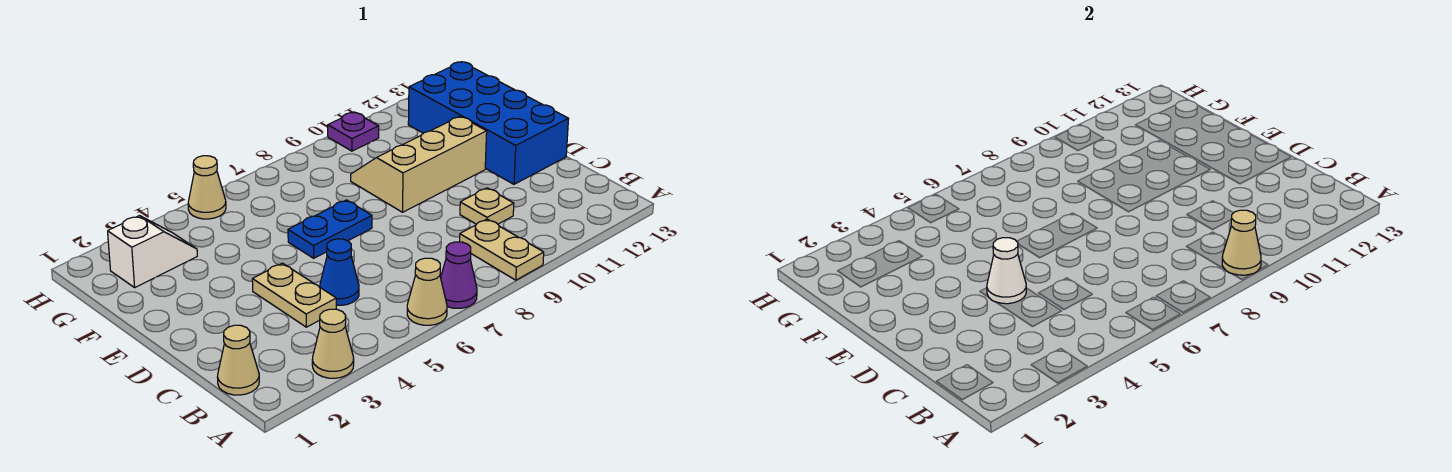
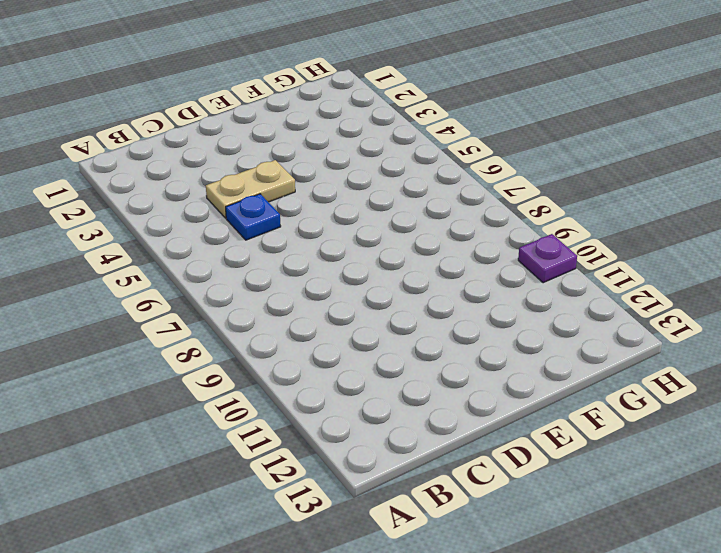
blue 1x1 plate [226,194,281,240] -> blue 1x1 cone [320,239,359,305]
none -> tan 1x1 cone [312,309,354,378]
none -> tan 1x1 cone [407,258,447,325]
none -> purple 1x1 cone [441,242,477,308]

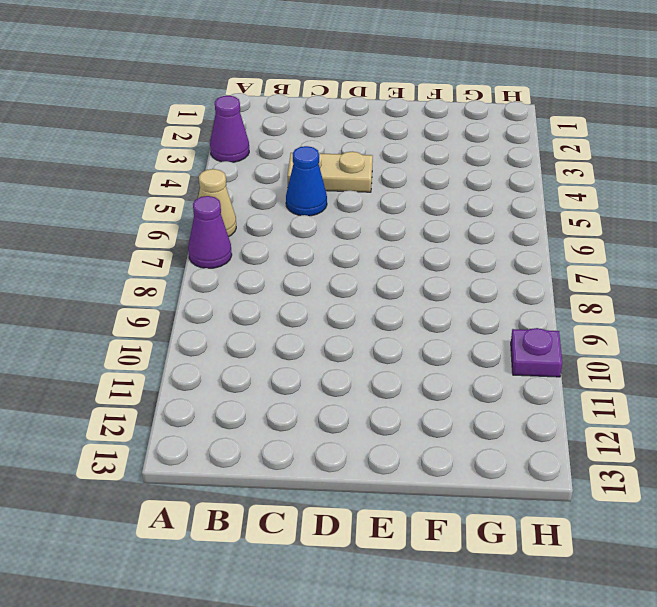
purple 1x1 cone [210,96,249,162] -> tan 1x1 cone [312,309,354,378]
none -> tan 1x2 plate [460,219,544,280]
none -> tan 1x1 cone [218,325,259,395]
none -> tan 1x1 plate [460,188,514,224]

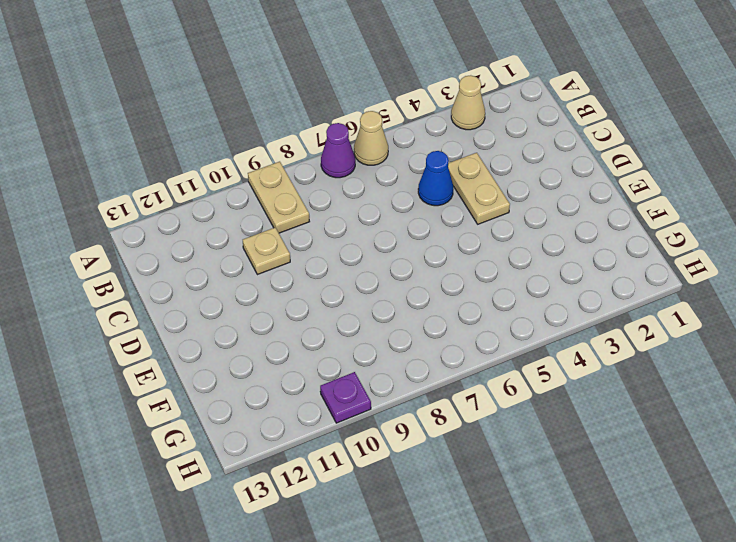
none -> tan 1x1 cone [218,325,259,395]
none -> blue 2x4 brick [408,62,568,184]
none -> blue 1x2 plate [288,200,372,258]

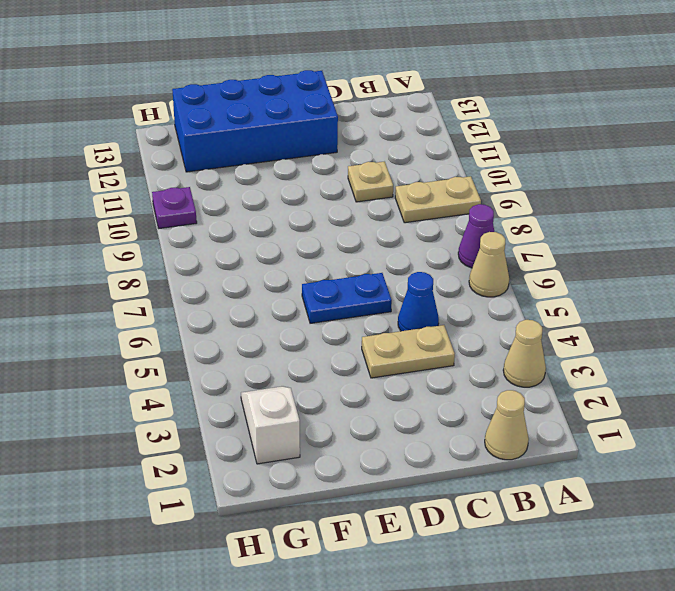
blue 1x2 plate [302,273,392,323] -> blue 1x2 plate turned to [288,200,372,258]
none -> tan 2x3 slope [351,116,487,212]
none -> tan 1x1 cone [188,156,226,219]
none -> tan 1x1 cone [1222,210,1261,275]

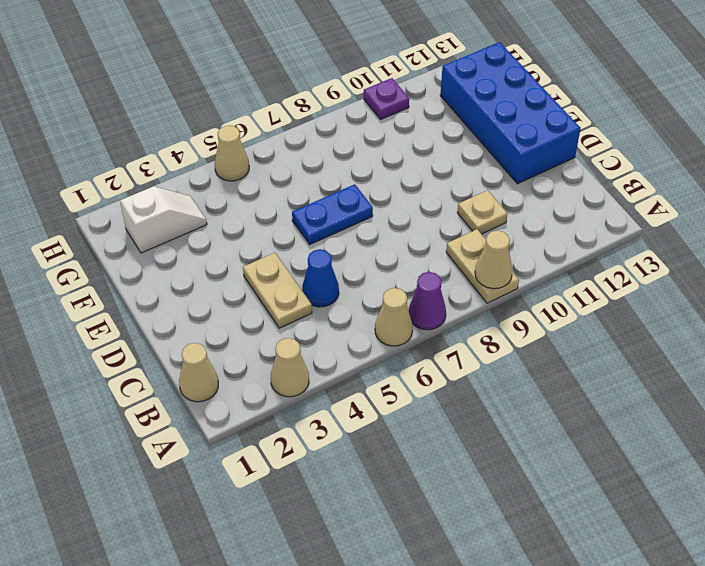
none -> tan 2x3 slope [351,116,487,212]
none -> white 1x1 cone [987,238,1026,304]

